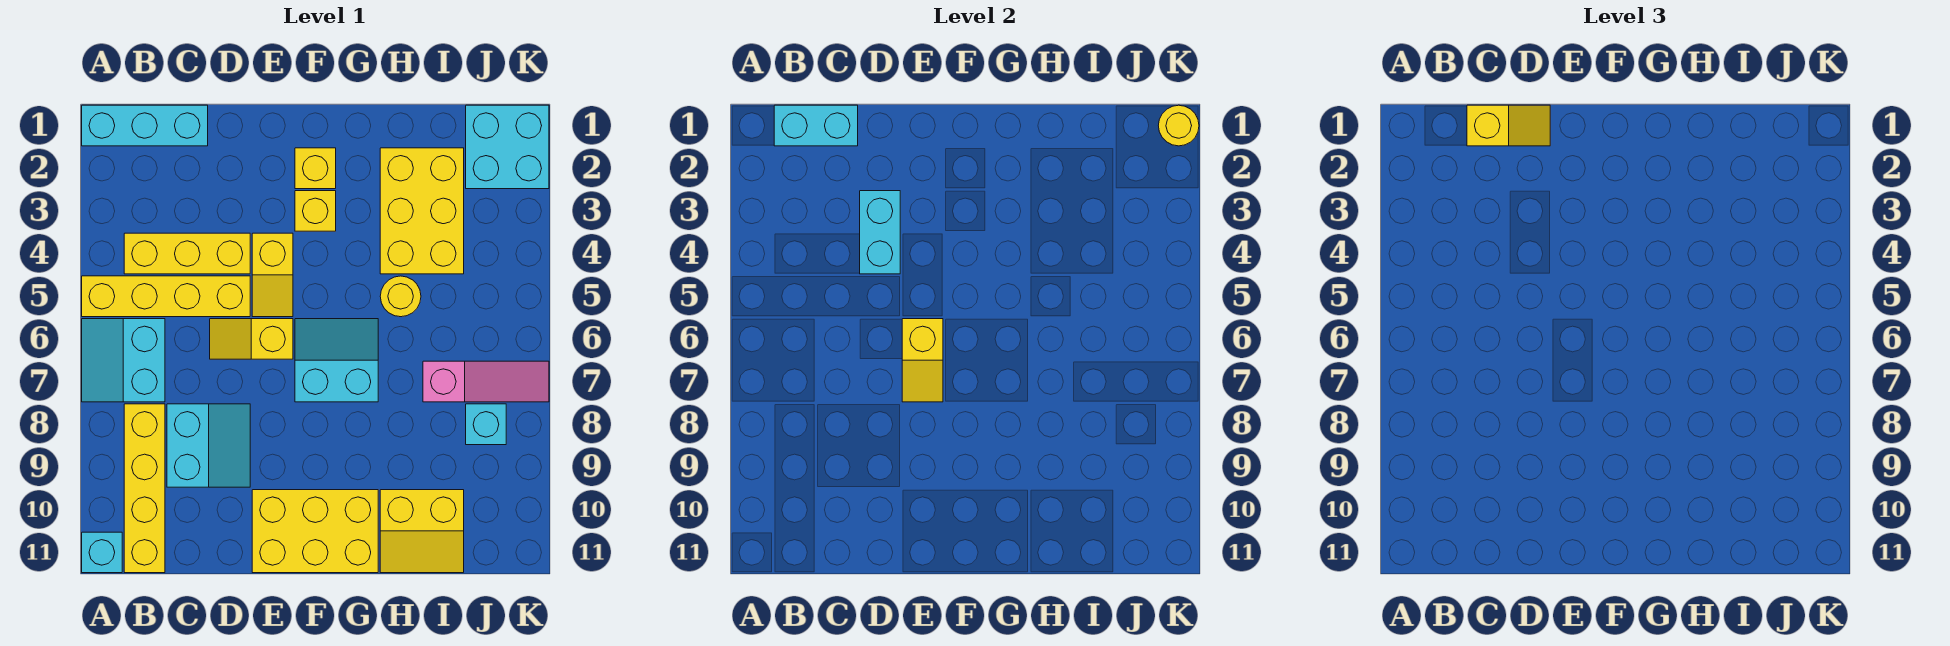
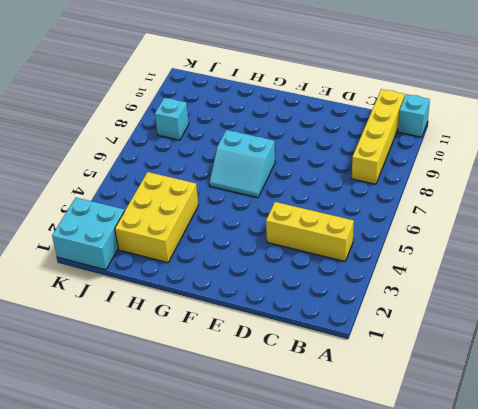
none -> cyan 1x3 brick [82,105,208,146]
none -> yellow 1x4 brick [82,276,250,317]
none -> cyan 2x2 slope [82,319,165,402]

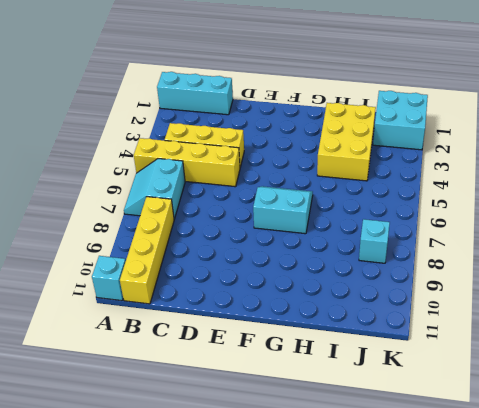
none -> cyan 2x2 slope [167,404,250,487]
none -> yellow 1x2 slope [210,319,293,359]
none -> yellow 1x2 slope [252,233,293,317]

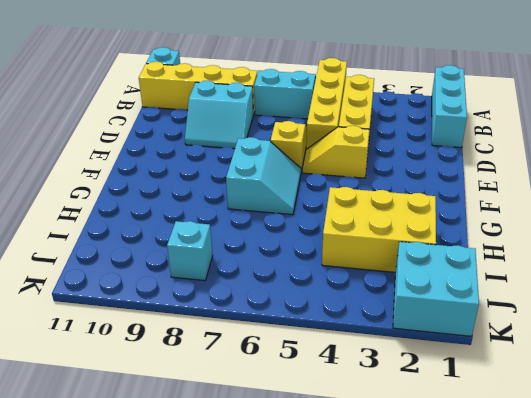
none -> yellow 2x3 brick [252,490,378,573]
none -> yellow 1x1 brick [295,148,336,189]
none -> yellow 1x1 brick [295,191,336,231]

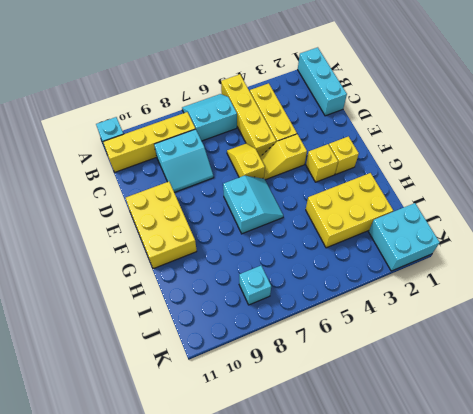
none -> yellow 1x1 round brick [380,276,421,317]
none -> yellow 2x2 slope [380,490,464,573]
none -> pink 1x3 slope [423,361,549,402]

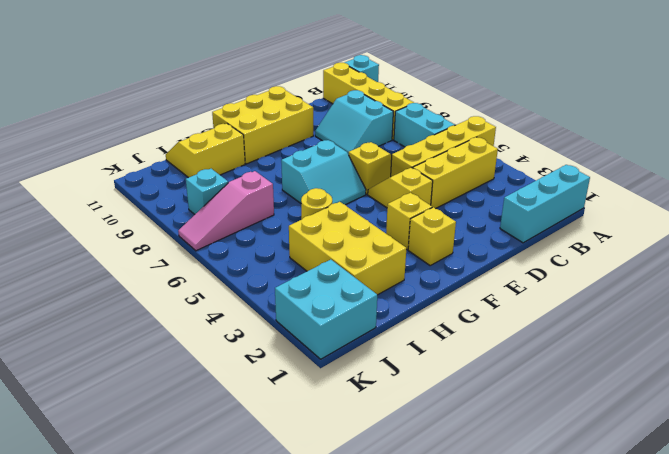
none -> cyan 1x2 brick [774,105,858,146]
none -> cyan 1x2 brick [860,191,900,274]
none -> yellow 1x2 slope [902,319,943,402]

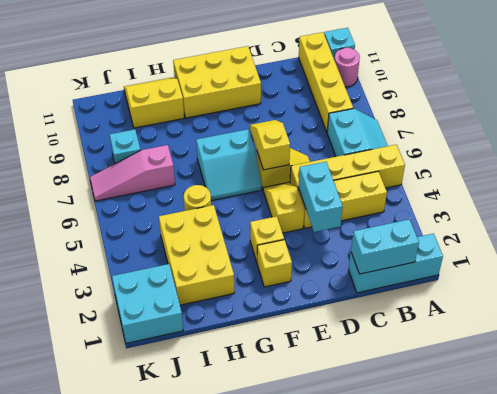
pink 1x1 round brick [334,48,360,87] -> none
none -> cyan 2x2 slope [167,404,250,487]
none -> yellow 1x1 round brick [1158,105,1199,146]
none -> yellow 1x2 slope [1467,105,1550,146]

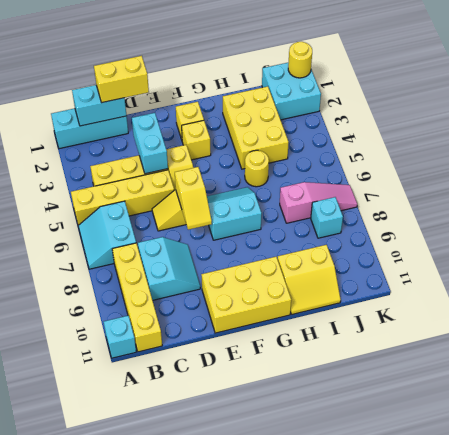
yellow 1x2 brick [94,56,149,103] -> yellow 1x2 slope [1467,105,1550,146]

